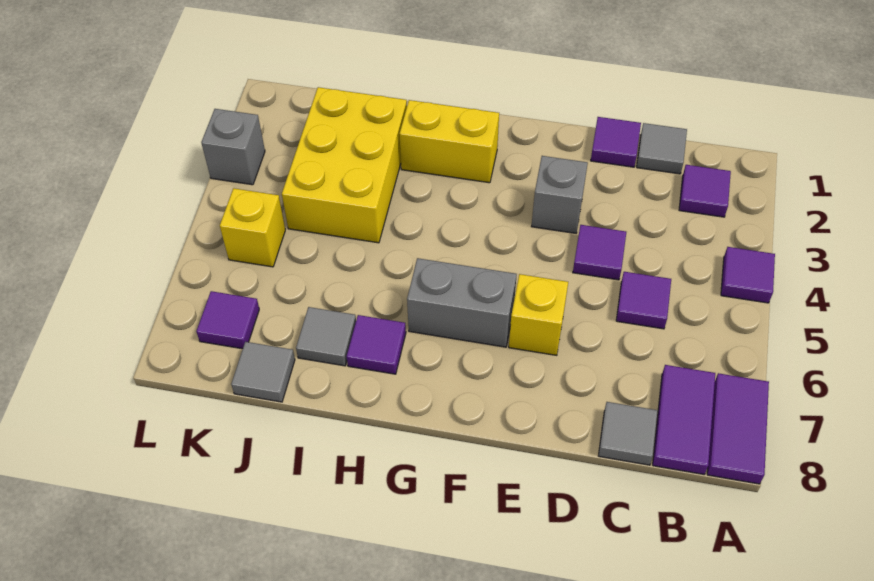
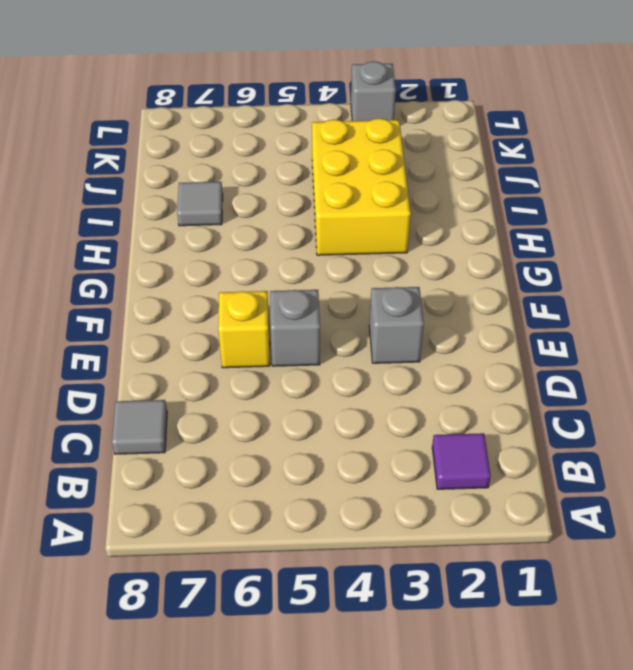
grey 1x1 brick [270,290,320,366] -> none
yellow 2x3 brick [312,118,411,255] -> yellow 2x3 brick turned to [282,87,407,243]
none -> purple 1x1 tile [721,247,775,303]
none -> purple 1x2 tile [707,373,769,484]
none -> purple 1x2 tile [653,365,715,474]

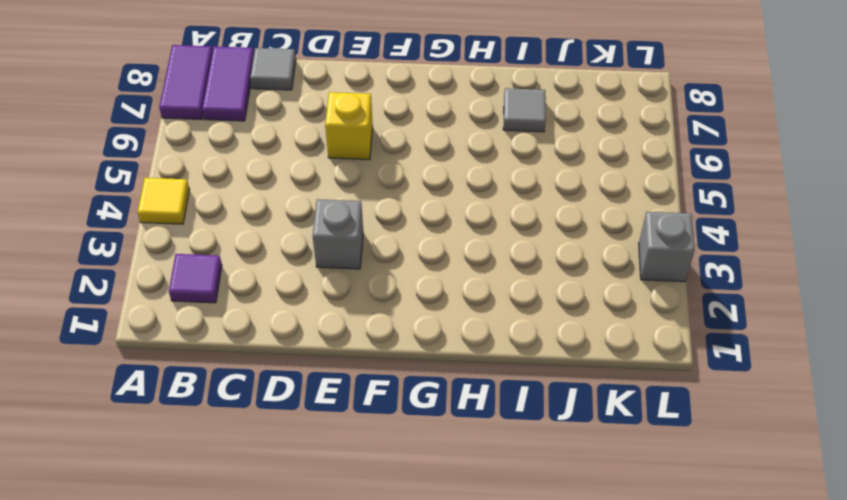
yellow 1x1 tile [138,178,190,224] -> purple 1x1 tile [721,247,775,303]
none -> grey 1x1 tile [637,123,687,174]
none -> purple 1x1 tile [616,272,671,329]
none -> purple 1x1 tile [591,117,641,167]

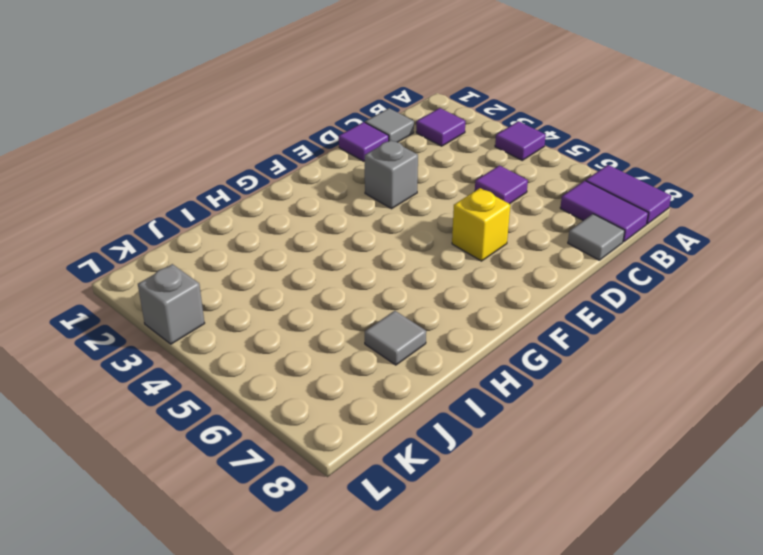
none -> purple 1x1 tile [573,225,626,280]
none -> grey 1x2 brick [407,258,517,347]
none -> yellow 1x2 brick [399,100,499,183]

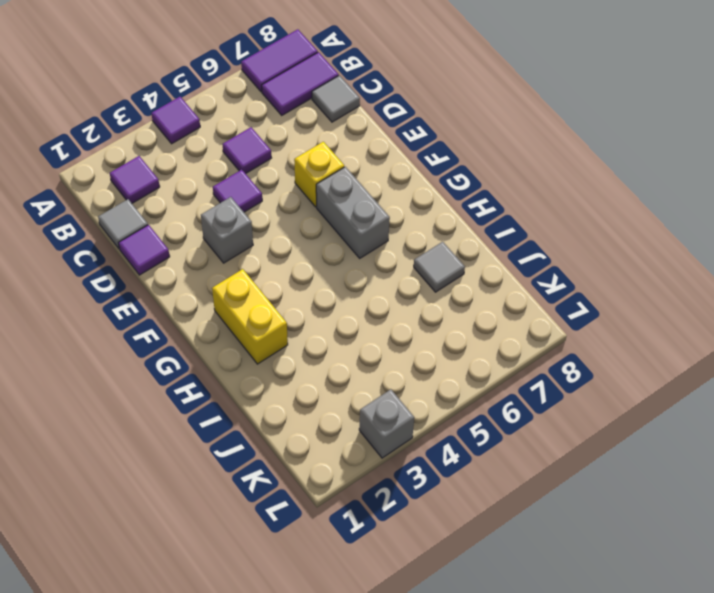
none -> purple 1x1 tile [347,315,406,374]
none -> yellow 2x3 brick [282,87,407,243]
none -> grey 1x1 tile [231,342,295,402]

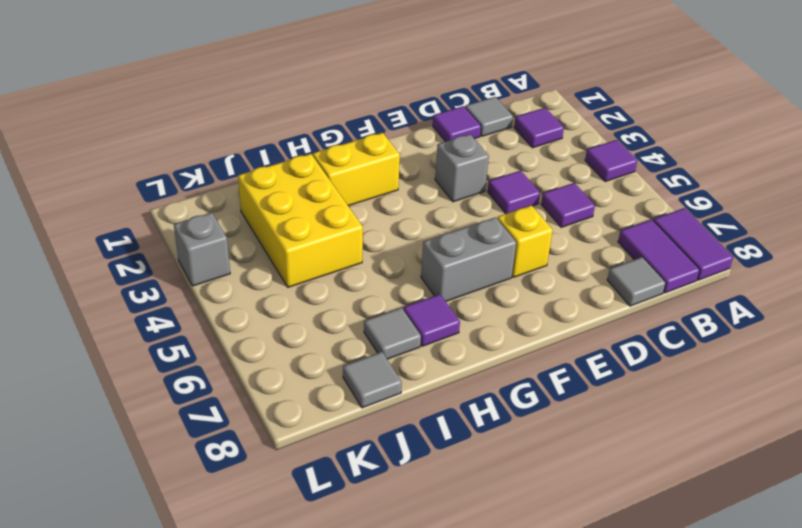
none -> yellow 1x1 brick [220,188,285,267]
none -> purple 1x1 tile [196,291,259,349]

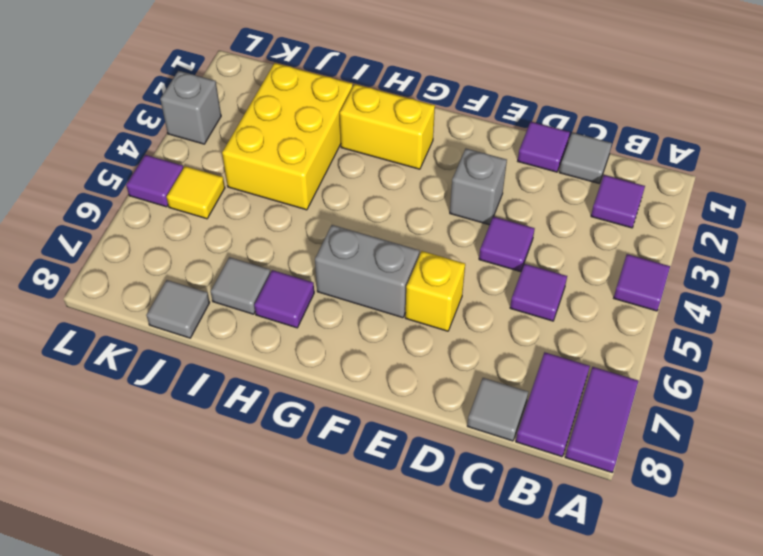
yellow 1x1 tile [167,166,225,219] -> yellow 1x1 brick [220,188,285,267]
purple 1x1 tile [126,155,183,207] -> purple 1x1 tile moved to [196,291,259,349]

